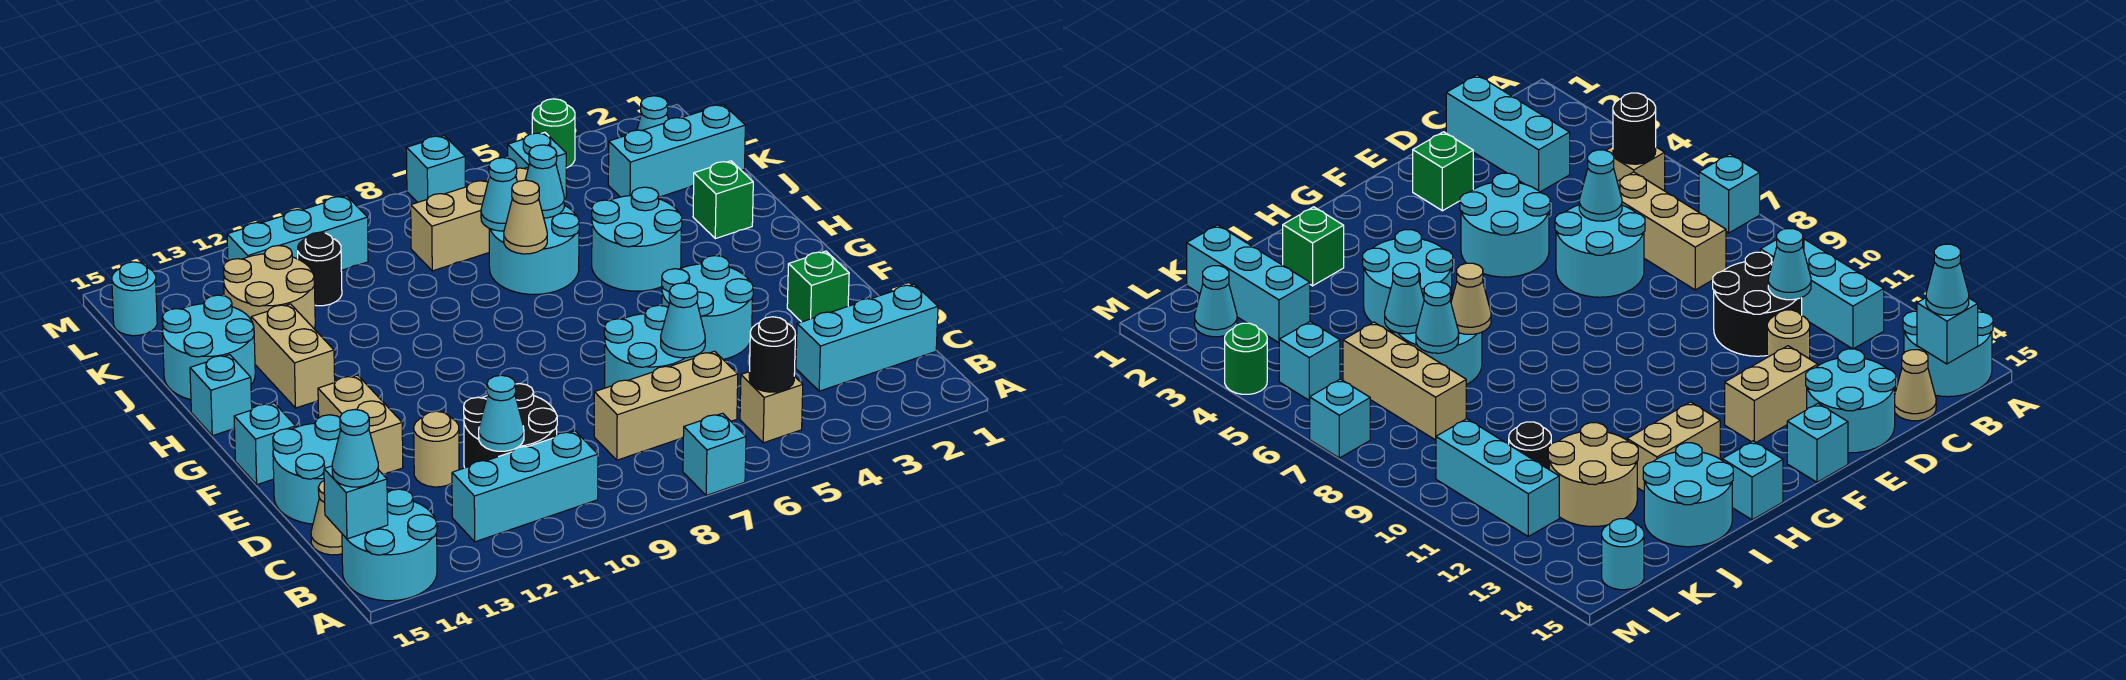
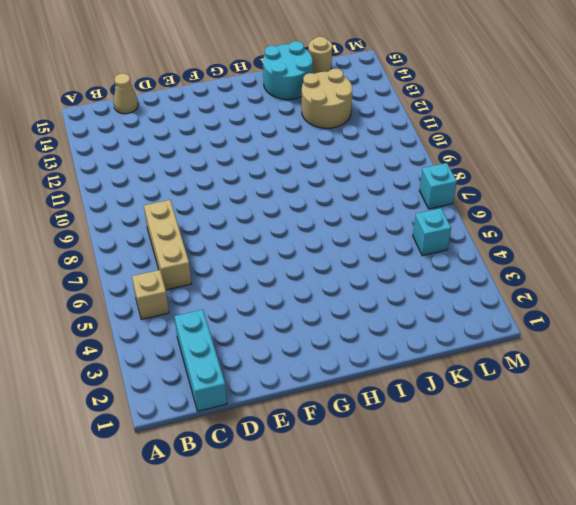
tan 1x1 round brick [308,37,332,74] -> tan 1x1 round brick moved to [414,411,459,487]
none -> cyan 1x1 brick [683,413,746,496]
none -> cyan 2x2 round brick [342,489,437,601]
none -> cyan 1x3 brick [452,431,598,542]
none -> black 2x2 round brick [464,384,557,468]

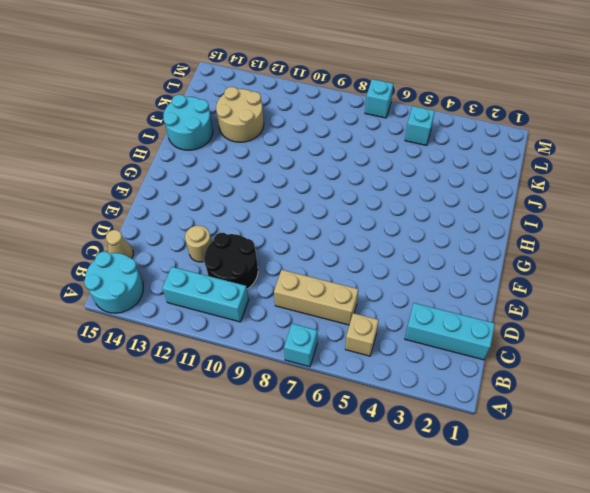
none -> cyan 2x2 round brick [604,305,695,388]
none -> cyan 2x2 round brick [273,415,341,524]
none -> green 1x1 brick [787,251,849,322]
none -> cyan 2x2 round brick [662,256,753,359]

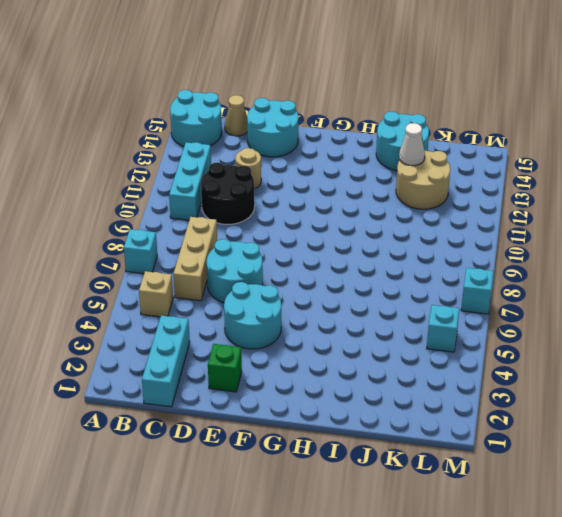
white 1x1 cone [399,123,425,166] -> none
none -> tan 1x2 brick [318,375,403,474]
none -> cyan 1x1 brick [234,403,296,485]
none -> cyan 2x2 round brick [592,187,682,291]
none -> tan 1x2 brick [251,304,335,408]

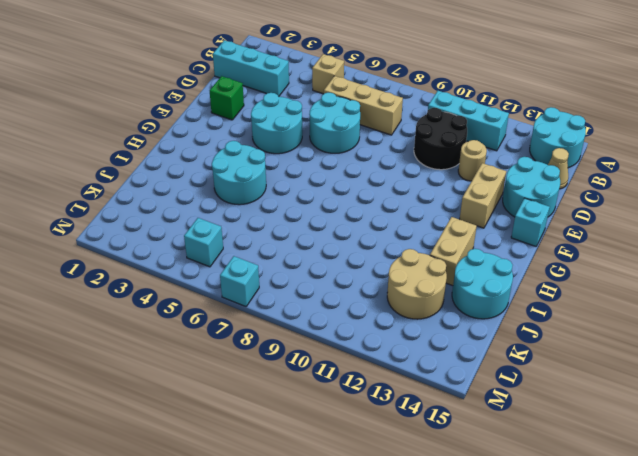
none -> cyan 1x1 brick [683,413,746,496]
none -> cyan 1x1 brick [190,355,252,436]
none -> green 1x1 brick [693,161,753,239]
none -> cyan 2x2 round brick [489,205,579,294]

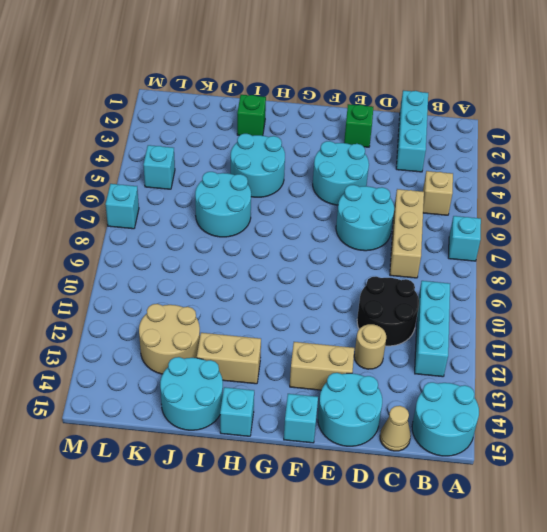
none -> cyan 1x3 brick [608,104,745,197]
none -> tan 1x3 brick [411,167,528,271]
none -> black 1x1 round brick [298,232,342,306]
none -> cyan 1x1 cone [637,96,668,131]

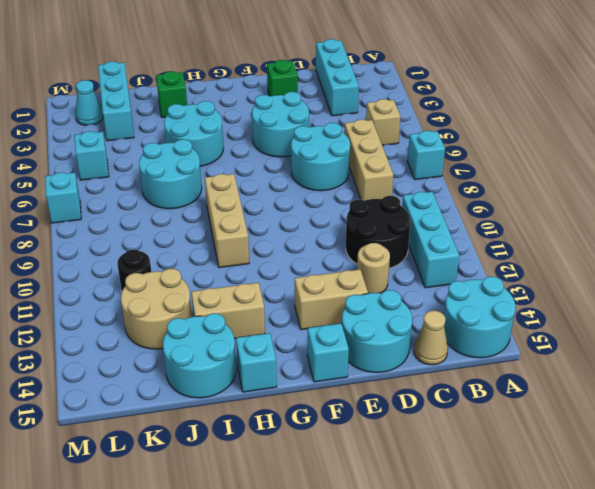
tan 1x3 brick [205,174,249,267] -> tan 1x3 brick moved to [411,167,528,271]
none -> cyan 1x3 brick [227,196,368,271]
none -> cyan 1x1 round brick [112,262,157,336]
none -> green 1x1 round brick [532,99,575,168]
none -> black 1x1 round brick [749,317,795,392]

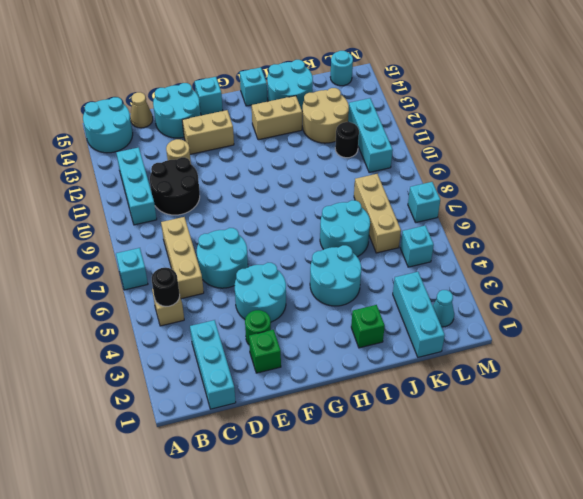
green 1x1 round brick [245,310,271,344] -> green 1x1 round brick moved to [532,99,575,168]
none -> cyan 1x1 brick [324,466,388,539]
none -> cyan 1x1 cone [479,375,524,451]
none -> cyan 1x1 cone [661,283,705,358]
none -> tan 1x1 cone [504,180,547,254]

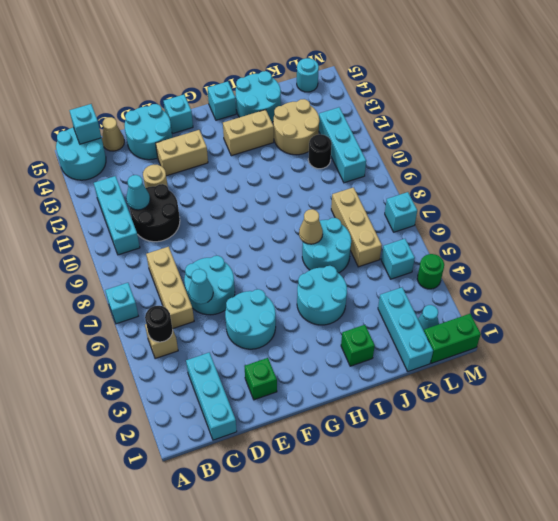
green 1x2 brick [424,314,481,363] -> none
none -> cyan 1x1 cone [525,145,564,218]
none -> cyan 1x1 cone [481,158,517,231]
none -> cyan 1x1 cone [332,410,378,487]

